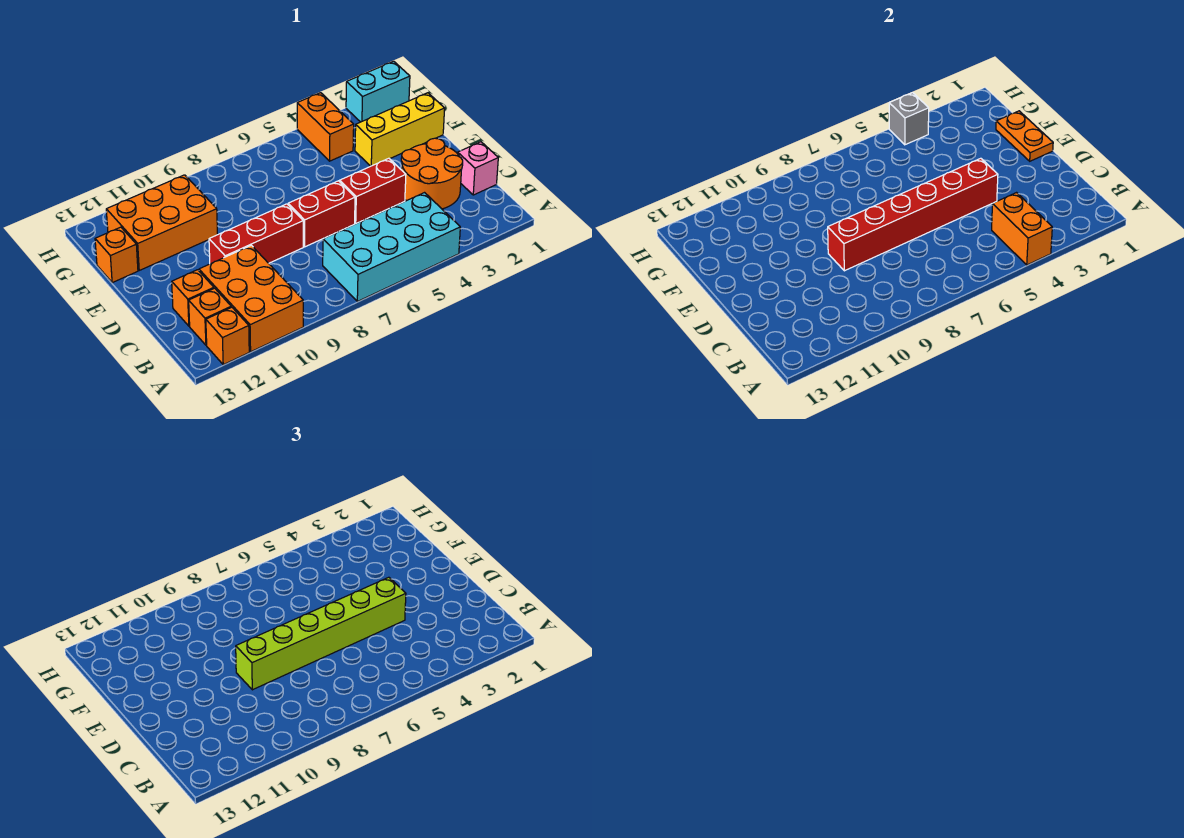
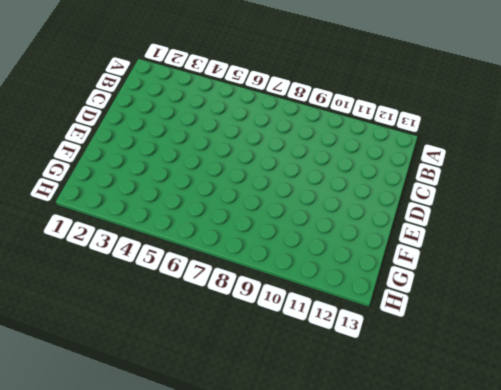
none -> cyan 2x4 brick [323,193,460,301]
none -> orange 2x3 brick [199,245,303,352]
none -> orange 1x1 brick [206,307,249,365]

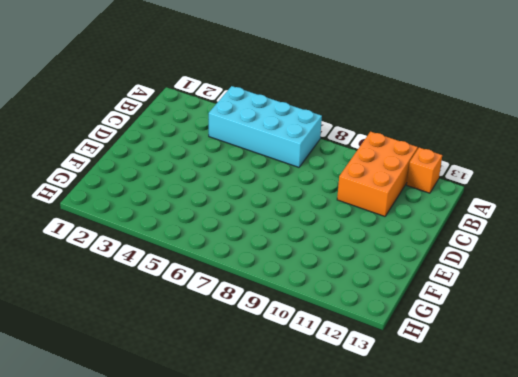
none -> orange 1x1 brick [189,288,231,345]
none -> pink 1x1 brick [458,142,498,195]
none -> orange 2x2 round brick [401,138,463,209]

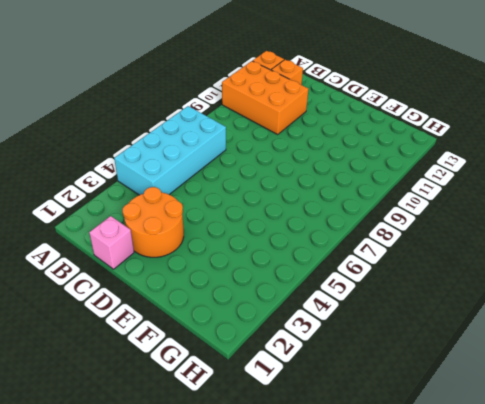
none -> orange 1x1 brick [172,270,214,326]
none -> red 1x2 brick [340,158,406,223]
none -> red 1x2 brick [288,181,355,247]

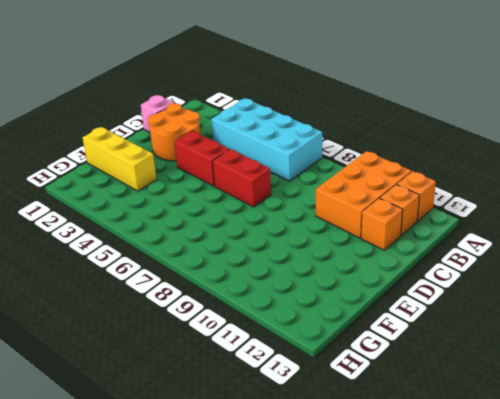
none -> red 1x3 brick [209,204,303,264]
none -> orange 2x3 brick [106,175,218,270]
none -> orange 1x1 brick [95,227,138,283]

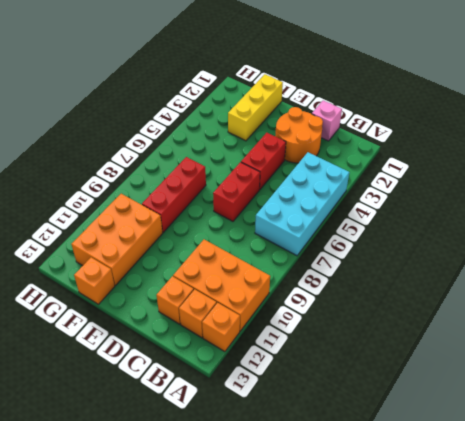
red 1x3 brick [142,157,206,232] -> red 1x3 brick moved to [209,204,303,264]
none -> orange 1x2 brick [297,93,354,161]
none -> cyan 1x2 brick [346,61,410,122]
none -> orange 1x2 brick [992,193,1052,265]

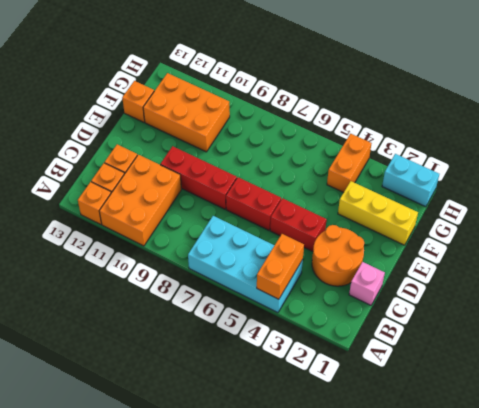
none -> red 1x6 brick [828,158,998,271]
none -> orange 1x2 plate [996,111,1053,161]
none -> grey 1x1 brick [889,93,929,145]

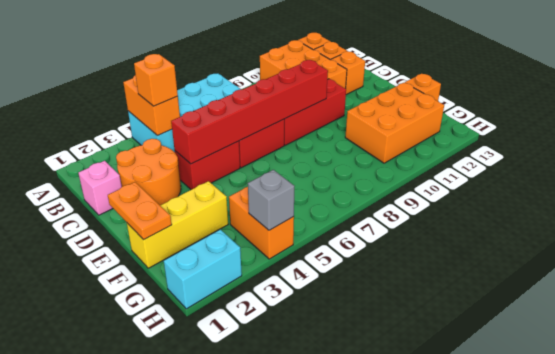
orange 1x1 brick [134,54,178,106] -> none
none -> lime 1x6 brick [236,577,406,690]

